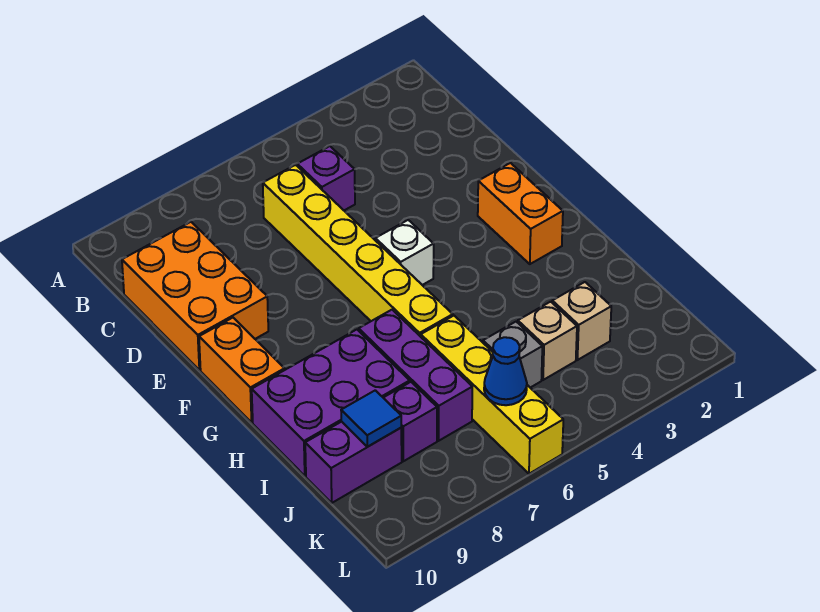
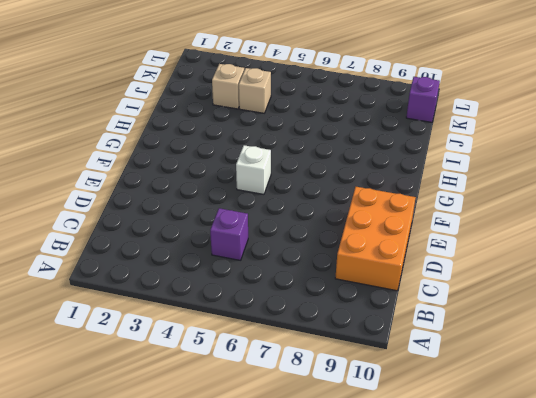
purple 1x1 brick [406,77,440,122] -> purple 1x1 brick moved to [383,382,437,461]
none -> yellow 1x6 brick [263,165,453,337]
none -> orange 1x2 brick [478,163,563,264]
none -> orange 1x2 brick [199,318,285,422]

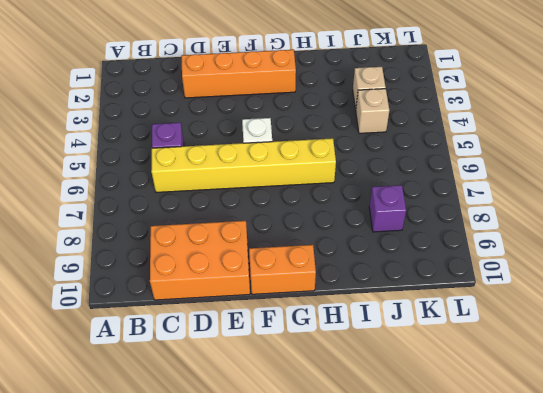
orange 1x4 brick [182,50,296,98] -> orange 1x2 brick [478,163,563,264]
none -> purple 1x3 brick [359,310,472,441]
none -> purple 2x3 brick [252,330,410,476]
none -> yellow 1x4 brick [421,316,563,474]

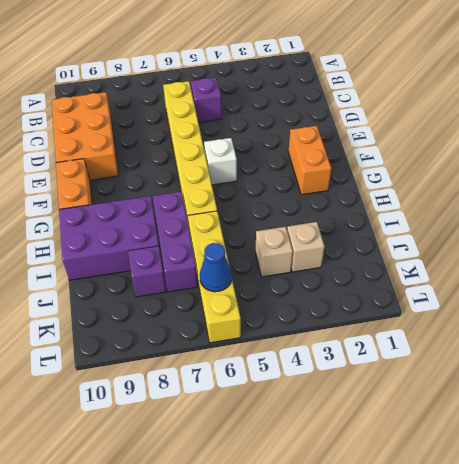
none -> grey 1x1 brick [483,322,542,388]
none -> purple 1x2 brick [305,422,402,503]
none -> blue 1x1 tile [341,390,401,447]

